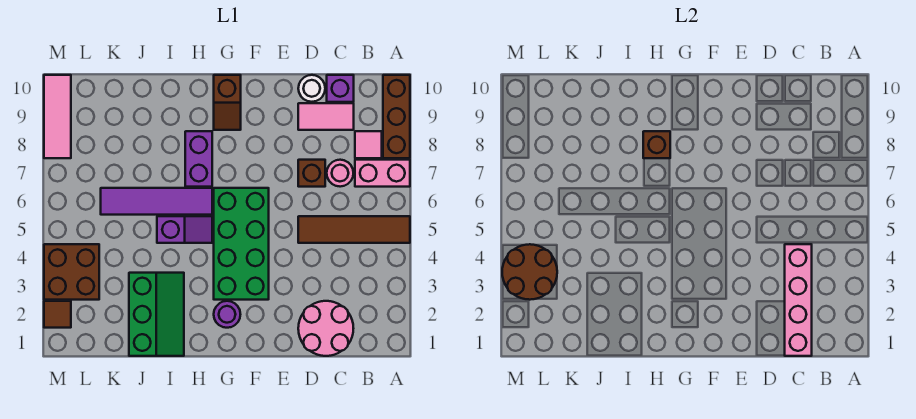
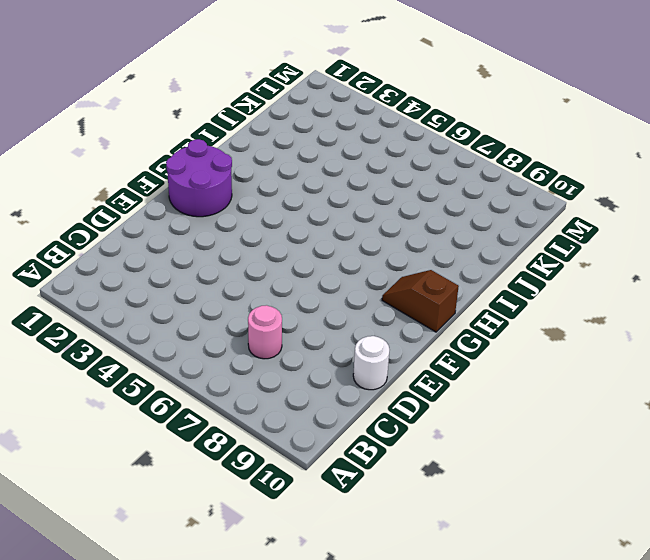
purple 2x2 round brick [166,139,232,217] -> purple 1x1 round brick [214,301,240,328]
none -> brown 1x4 tile [298,216,410,243]
none -> pink 1x2 brick [355,160,410,187]
none -> brown 1x3 brick [383,75,410,158]

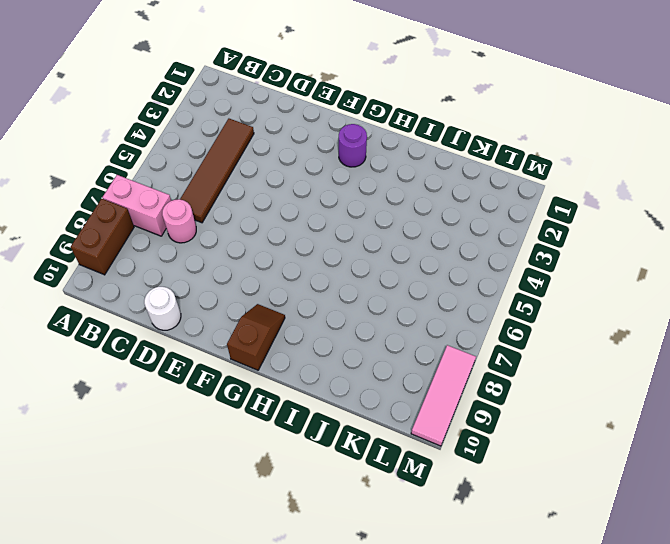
brown 1x2 brick [71,199,134,275] -> brown 1x3 brick [383,75,410,158]
brown 1x4 tile [180,119,254,223] -> brown 1x4 tile turned to [298,216,410,243]
none -> pink 1x1 tile [355,131,382,158]
none -> pink 2x2 round brick [298,301,353,356]
none -> pink 1x2 tile [298,103,354,130]

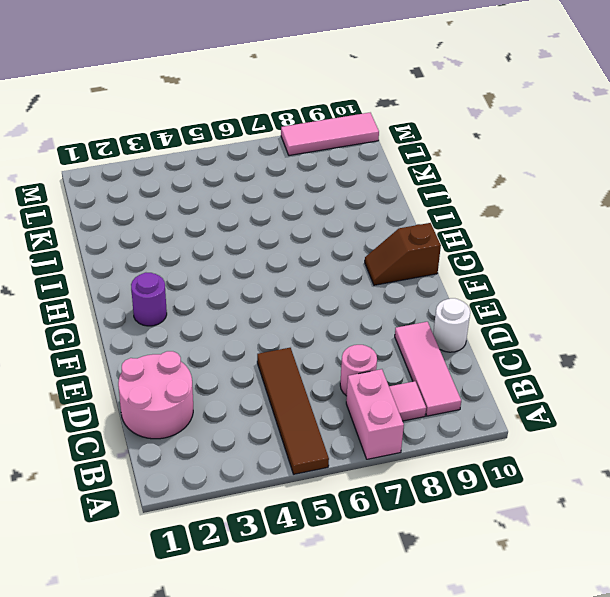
pink 1x3 tile [395,322,461,416] -> pink 1x2 tile [298,103,354,130]
none -> brown 1x3 brick [383,75,410,158]
none -> purple 1x1 brick [327,75,354,102]
none -> brown 1x1 brick [298,160,325,187]

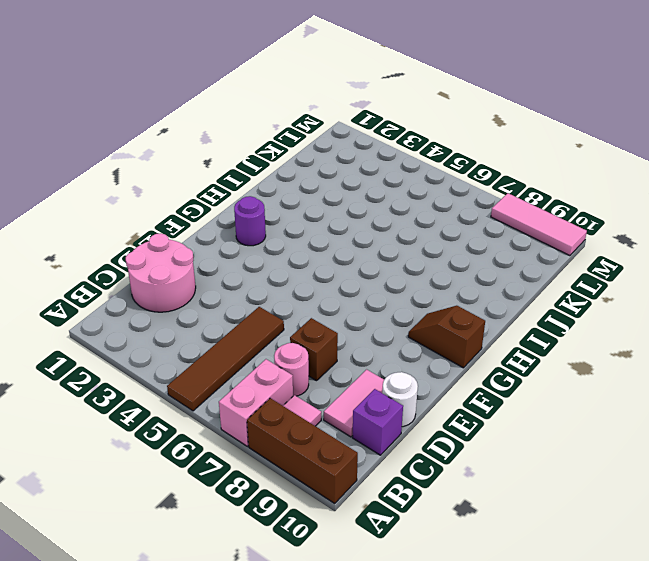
none -> green 2x4 brick [214,188,269,300]
none -> purple 1x2 slope [157,216,212,243]
none -> purple 1x4 tile [101,188,212,215]

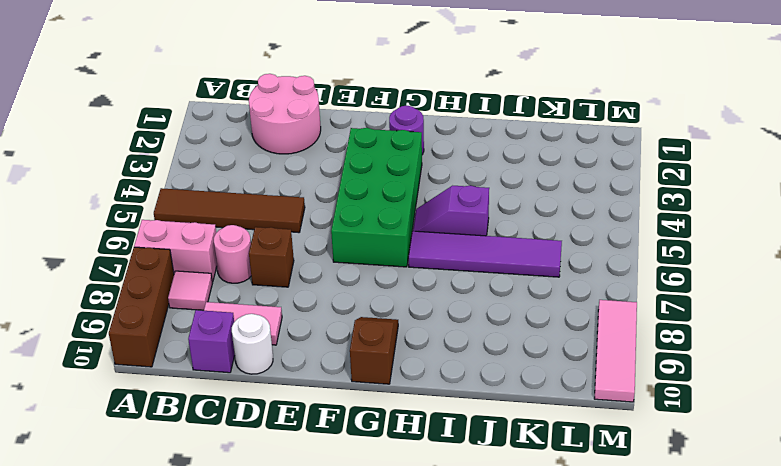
none -> purple 1x2 brick [185,131,212,187]
none -> green 2x3 slope [129,273,184,356]
none -> brown 2x2 brick [44,244,99,300]

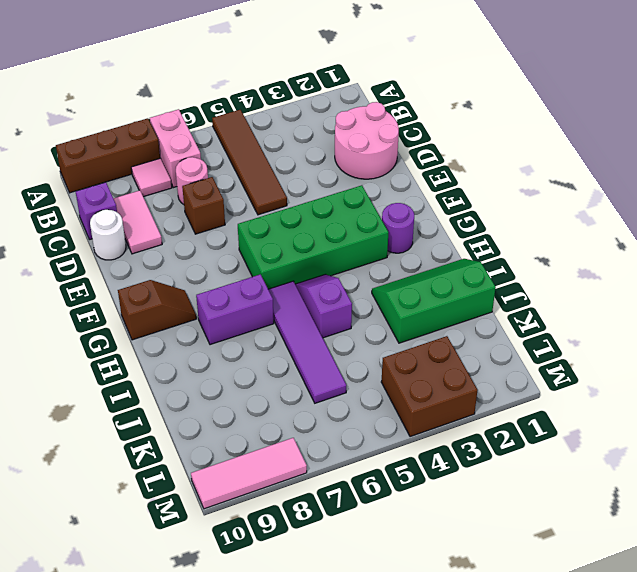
none -> brown 1x1 tile [44,301,71,328]
none -> pink 1x4 brick [785,244,812,356]
none -> brown 1x1 brick [643,131,670,158]

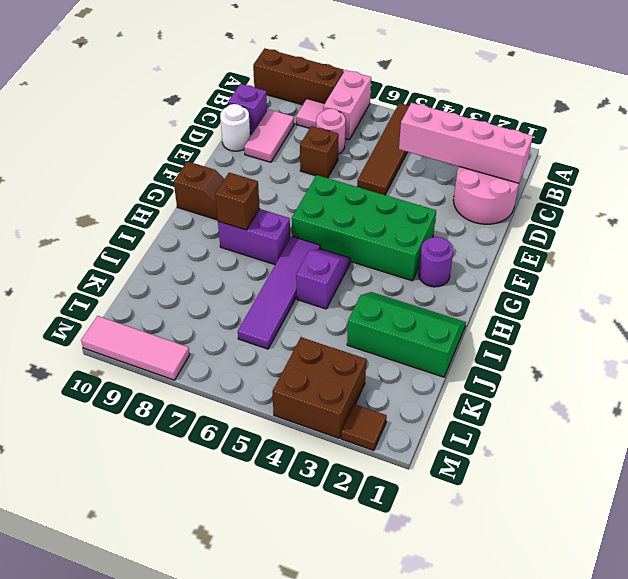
none -> brown 2x2 round brick [502,244,557,300]

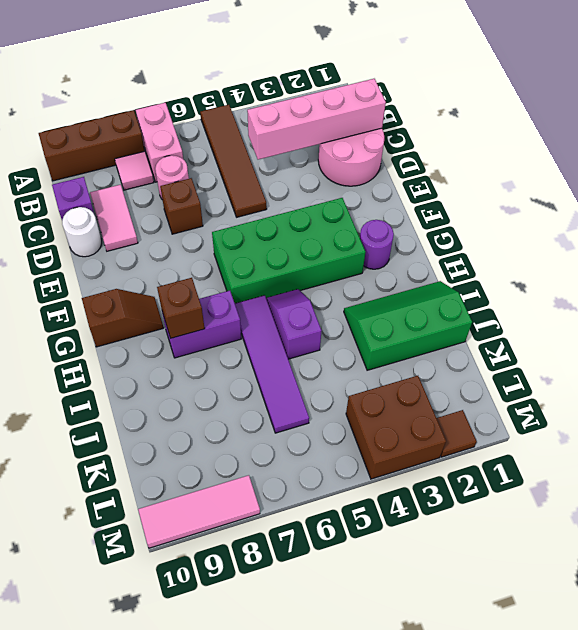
none -> brown 2x2 round brick [502,244,557,300]

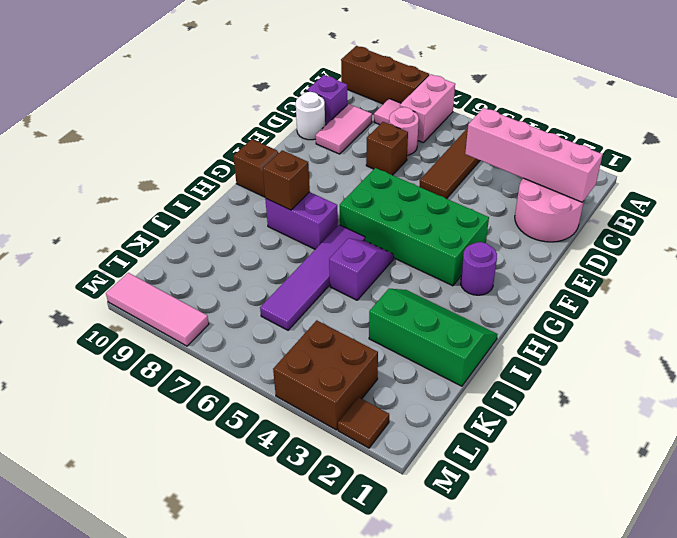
none -> brown 2x2 round brick [502,244,557,300]

